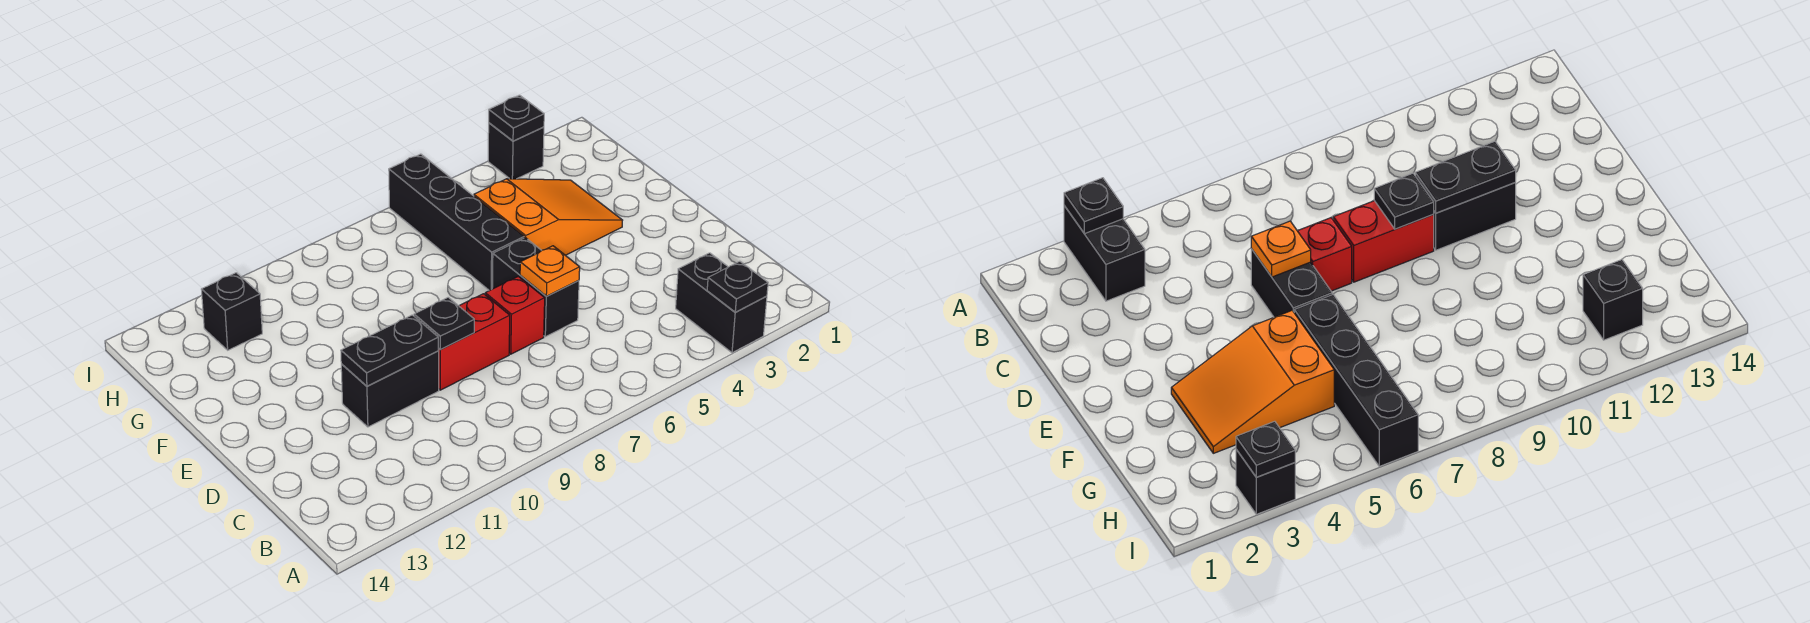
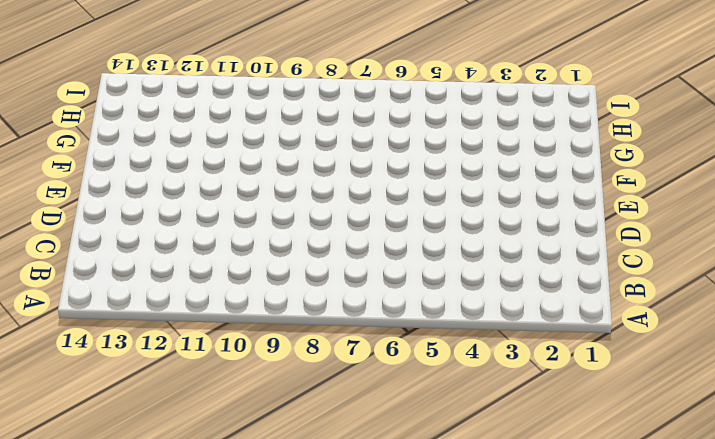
none -> black 1x2 brick [676,253,767,353]
none -> black 1x2 brick [492,238,579,337]
none -> red 1x1 brick [485,276,545,354]

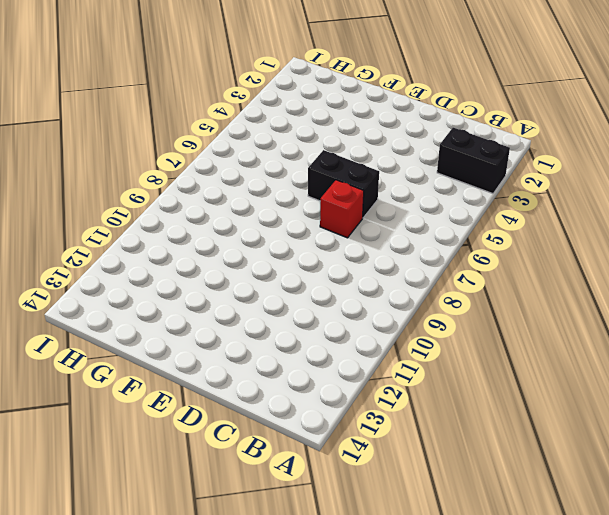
none -> red 1x2 brick [438,294,510,390]
none -> black 1x2 brick [341,351,439,427]
none -> orange 2x3 slope [474,179,623,255]

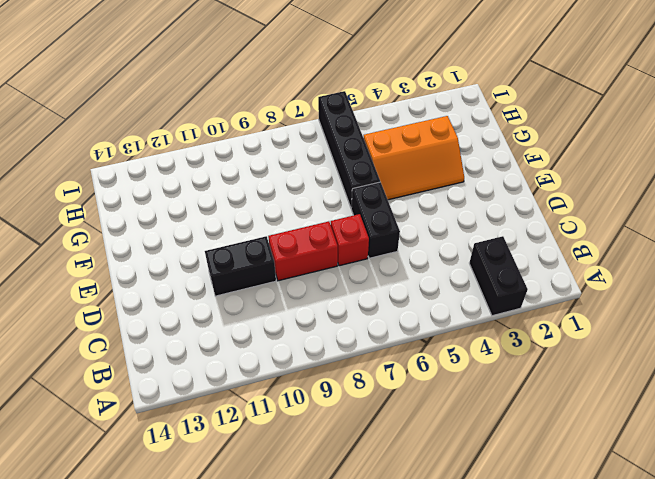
orange 2x3 slope [364,116,464,200] -> orange 2x3 slope turned to [474,179,623,255]
none -> black 1x1 brick [201,273,262,350]
none -> black 1x1 brick [488,123,544,179]
none -> black 1x1 plate [707,261,768,312]

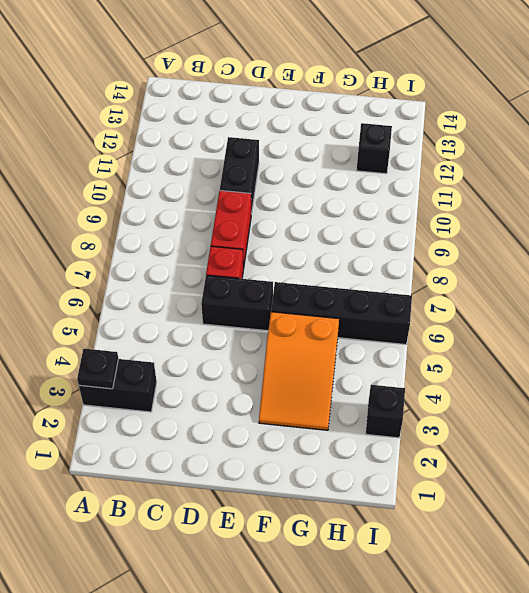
none -> orange 1x1 plate [520,246,580,296]
none -> black 1x1 plate [414,297,474,350]
none -> black 1x2 plate [341,315,439,386]

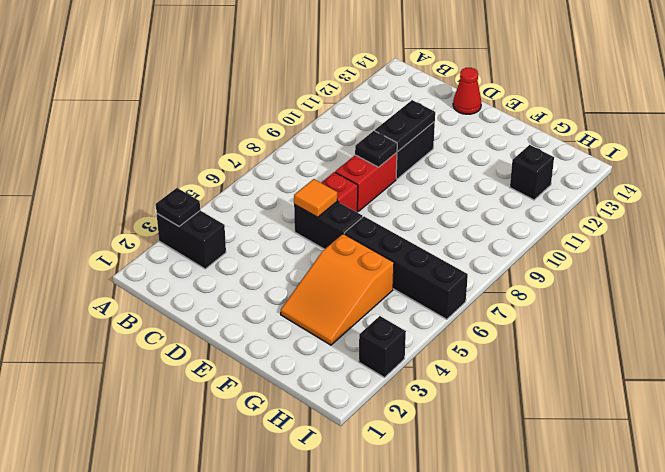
orange 1x1 tile [294,179,337,217] -> orange 1x1 plate [520,246,580,296]
red 1x1 cone [453,68,481,114] -> none
none -> black 1x1 plate [489,95,544,141]

